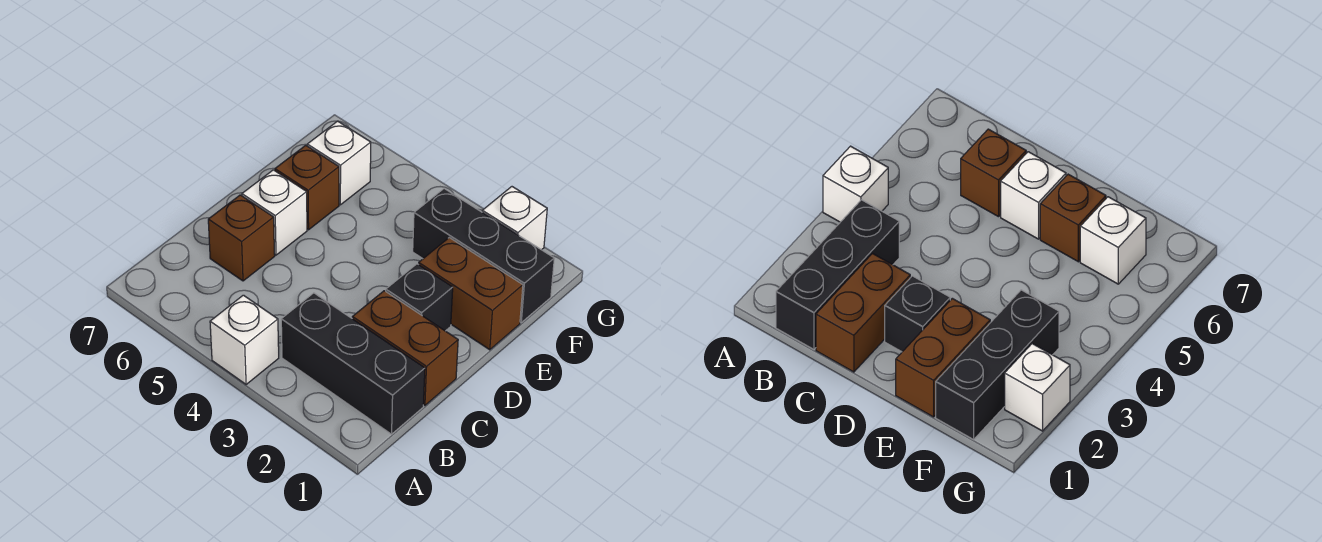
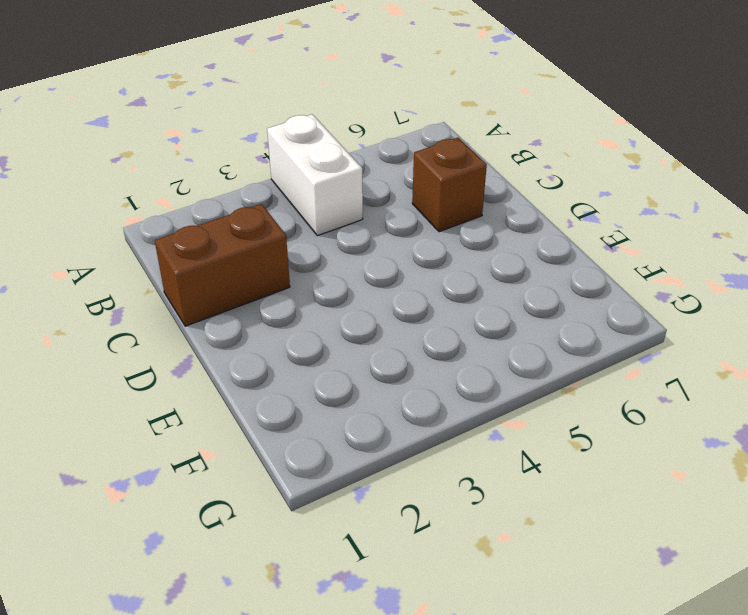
white 1x2 brick [267,114,363,236] -> white 1x1 brick [210,295,279,385]
none -> black 1x3 brick [281,293,425,434]
none -> black 1x1 brick [386,264,453,331]

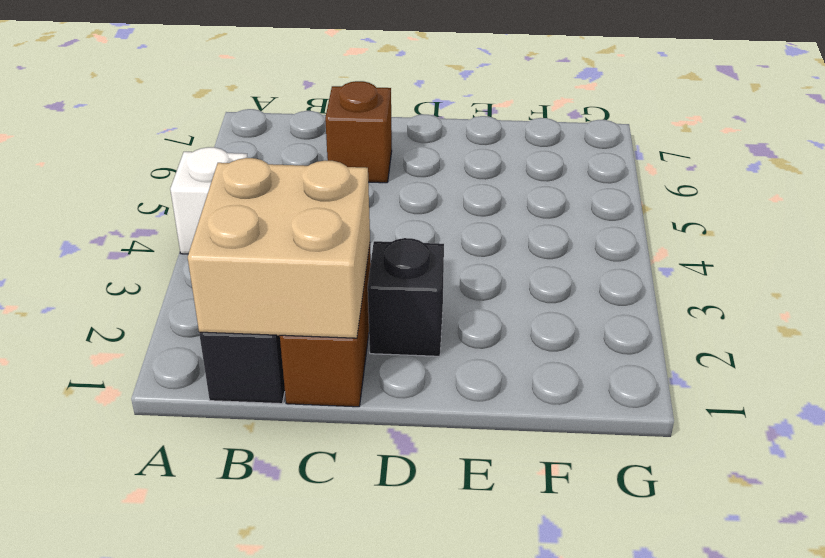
tan 2x2 brick [188,158,370,338] -> none
none -> white 1x1 brick [242,170,307,255]
none -> brown 1x2 brick [419,238,523,350]

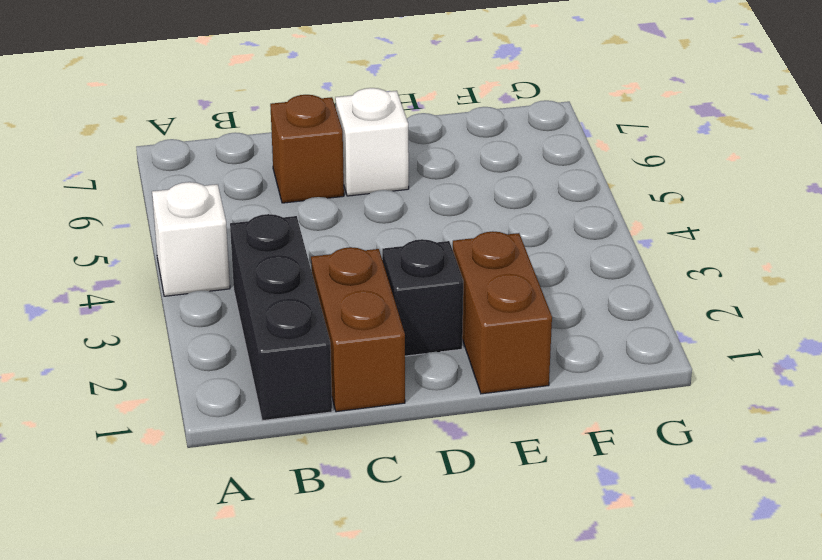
none -> brown 1x1 brick [275,145,339,230]
none -> black 1x3 brick [413,189,554,322]

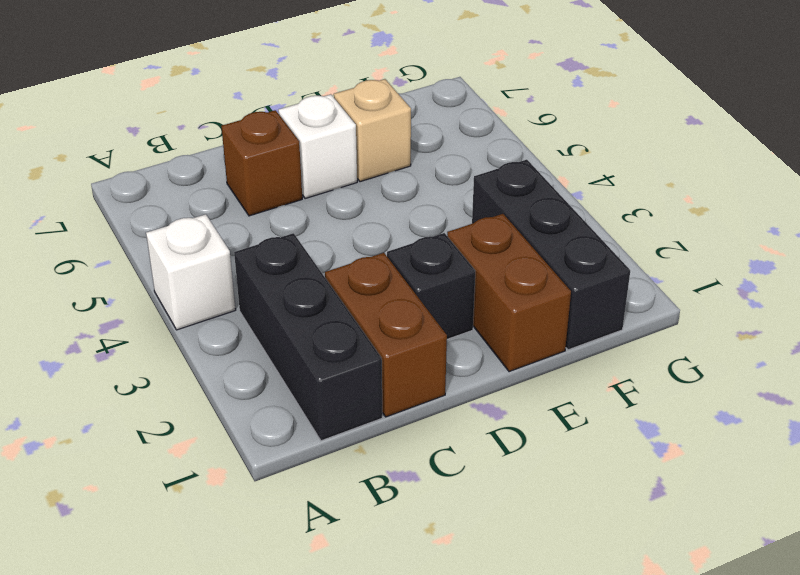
tan 1x1 brick [334,79,411,182] -> brown 1x1 brick [275,145,339,230]
none -> white 1x1 brick [307,121,371,205]
none -> white 1x1 brick [482,187,547,250]

